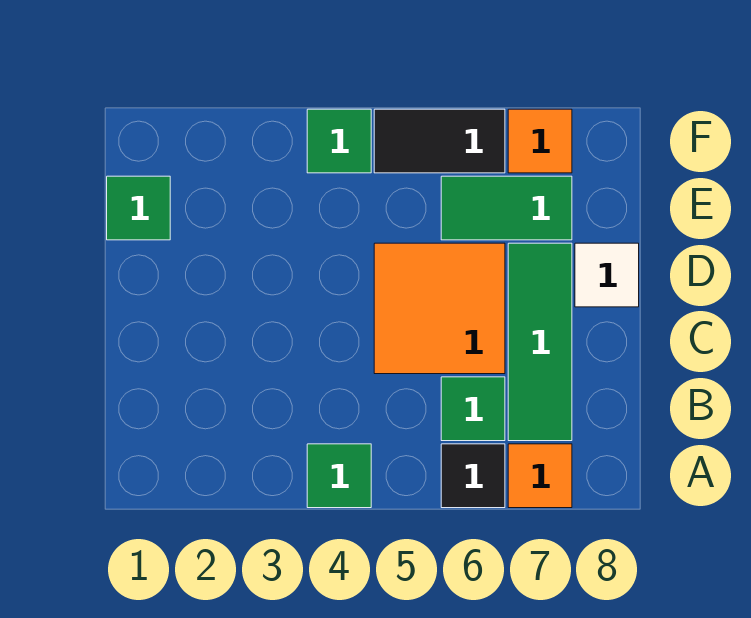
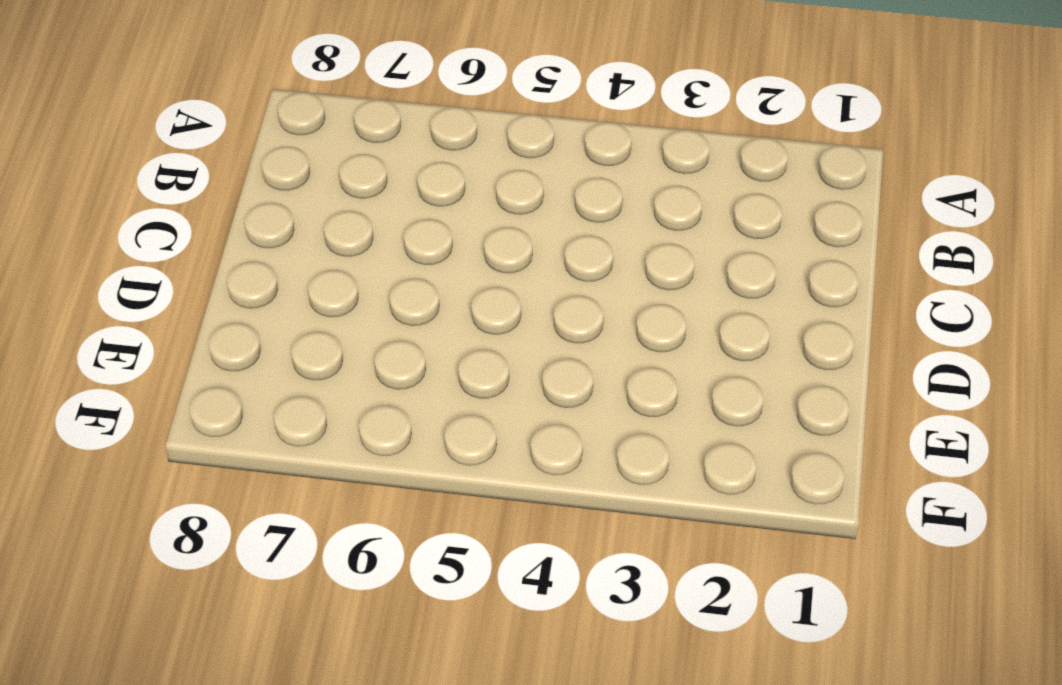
none -> green 1x1 tile [307,444,371,508]
none -> black 1x1 tile [441,444,505,508]
none -> orange 1x1 tile [508,444,572,508]

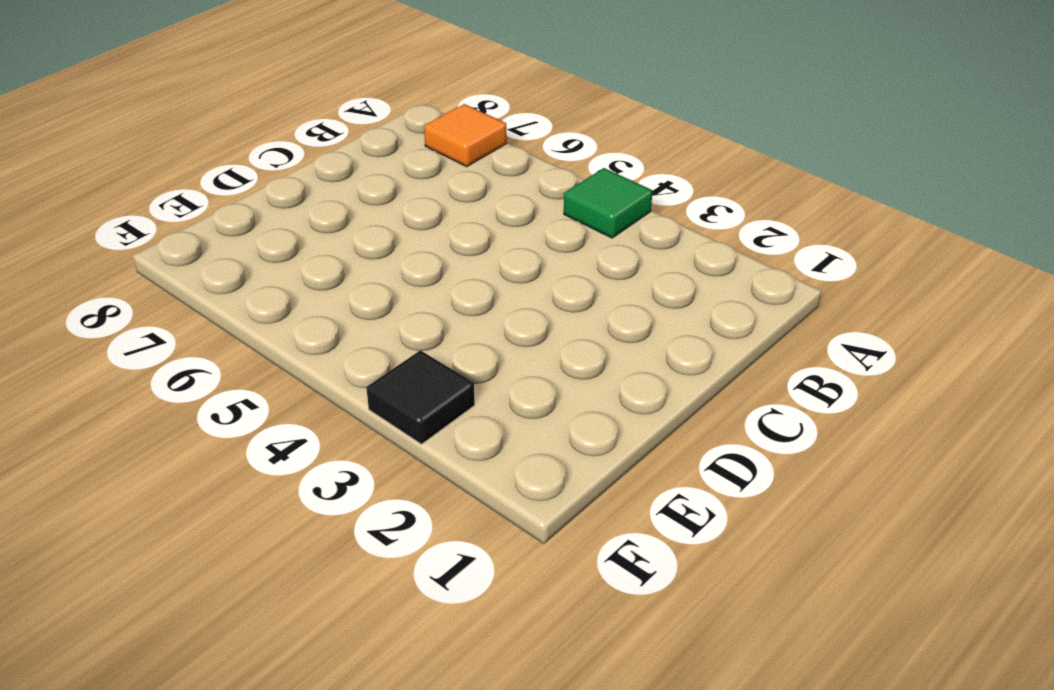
black 1x1 tile [366,350,475,444] -> black 1x1 tile moved to [441,444,505,508]
none -> green 1x1 tile [441,377,505,441]
none -> green 1x3 tile [508,243,572,441]
none -> orange 2x2 tile [374,243,505,374]

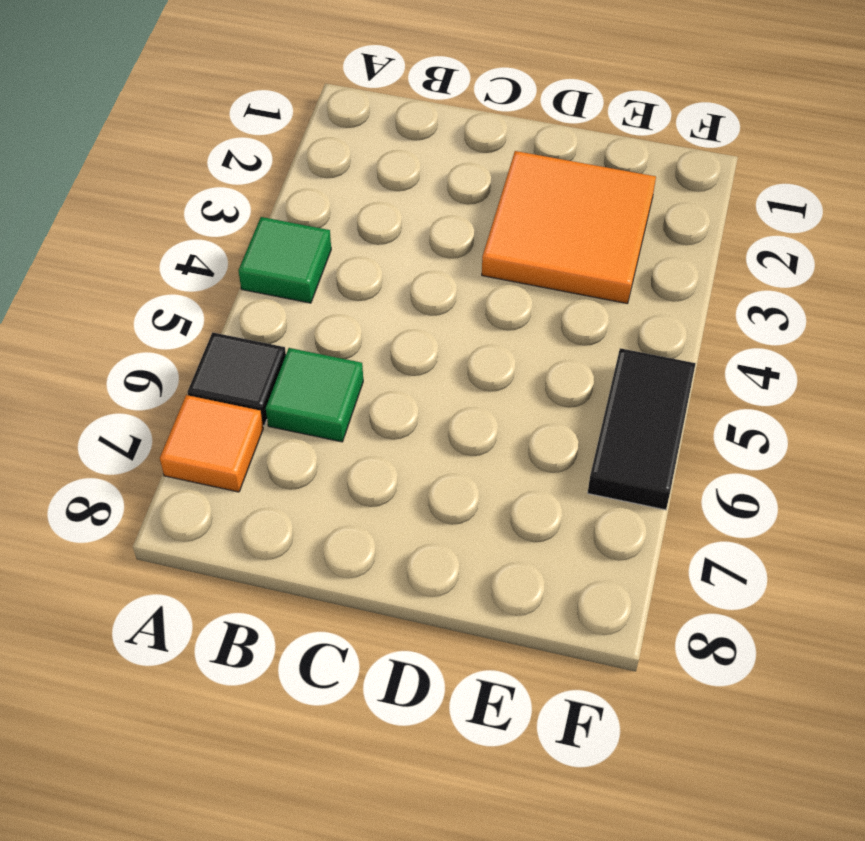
orange 2x2 tile [482,151,656,304] -> orange 2x2 tile moved to [374,243,505,374]
none -> green 1x3 tile [508,243,572,441]
none -> white 1x1 tile [575,243,639,307]
none -> green 1x1 tile [107,176,170,240]

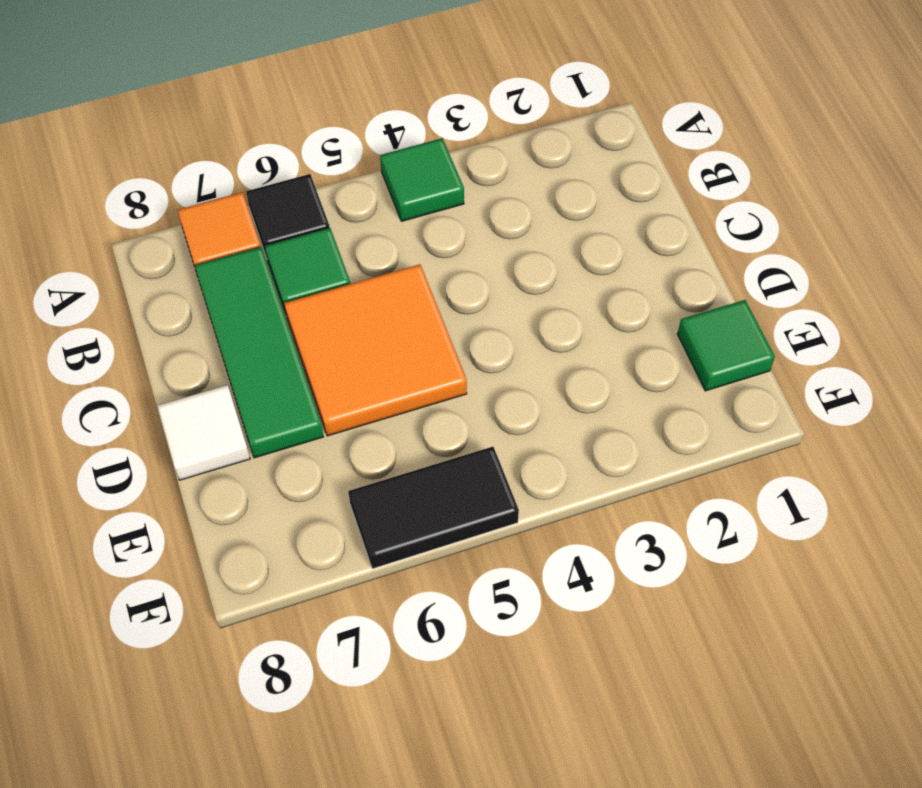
none -> green 1x2 tile [441,176,572,240]
none -> green 1x1 tile [307,109,371,173]
none -> orange 1x1 tile [508,109,572,173]

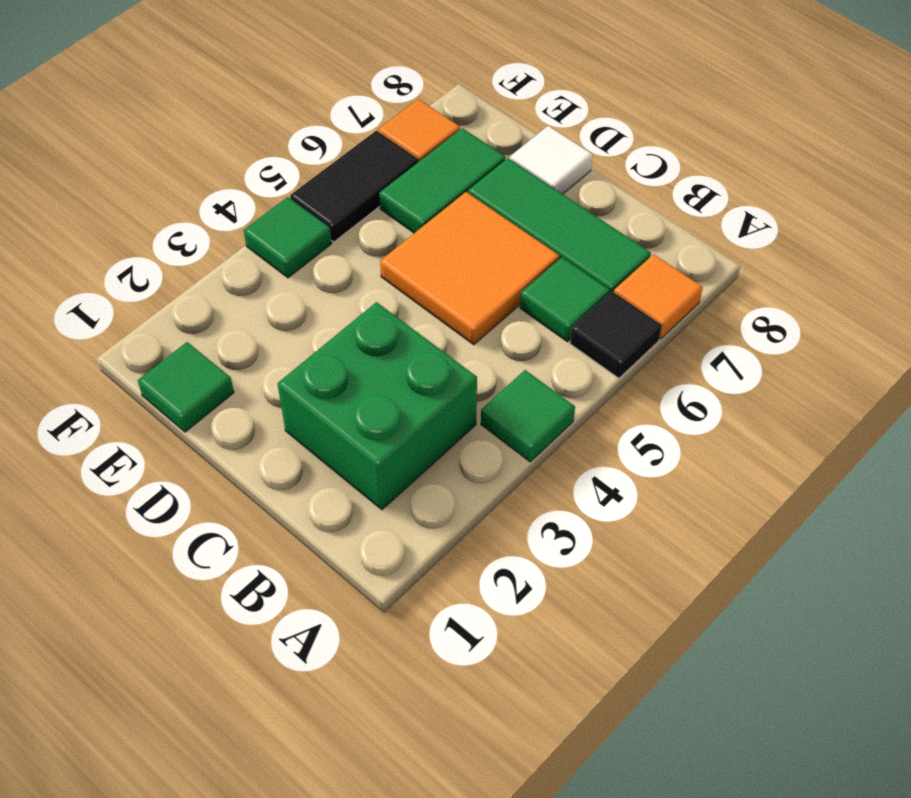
green 2x2 brick [278,302,477,510] -> none

